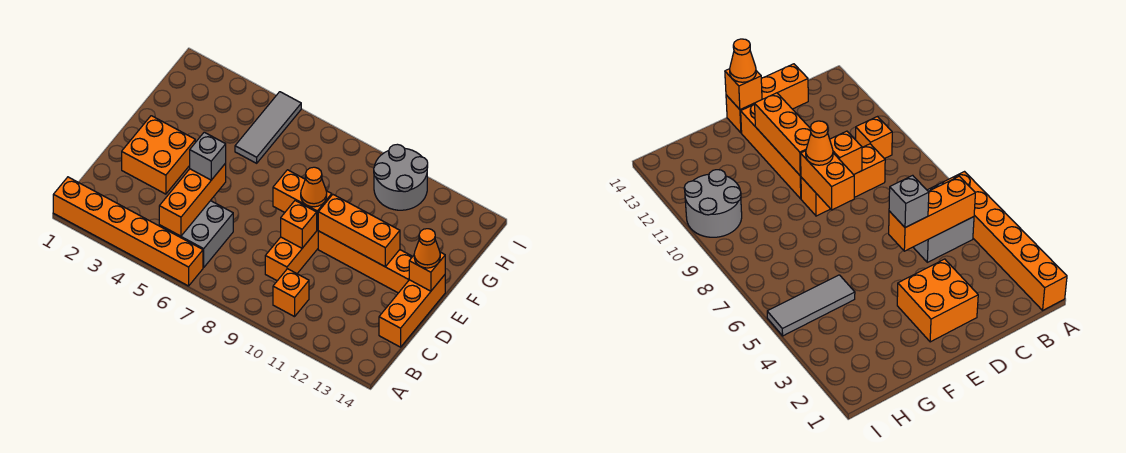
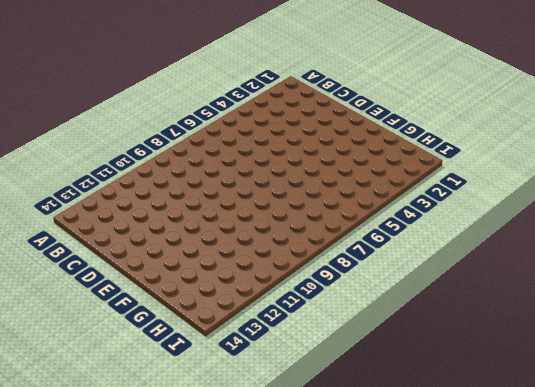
none -> orange 1x6 brick [53,177,203,286]
none -> grey 2x2 brick [159,201,233,267]
none -> orange 1x1 brick [273,269,309,317]

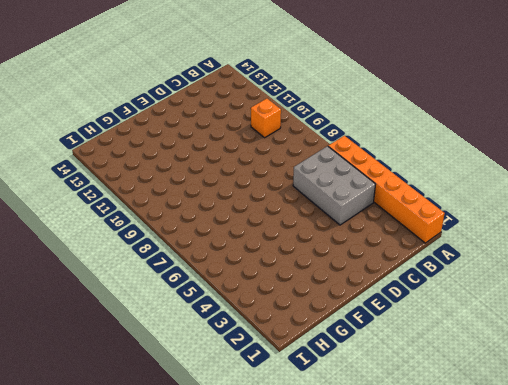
grey 2x3 brick [293,146,376,225] -> grey 2x2 brick [159,201,233,267]
none -> orange 1x3 brick [265,230,318,281]
none -> orange 1x3 brick [379,275,445,347]
none -> orange 2x2 brick [122,116,195,194]

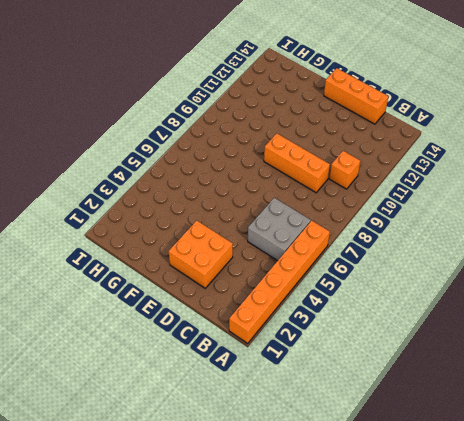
none -> orange 1x4 brick [318,231,413,293]
none -> grey 1x3 tile [235,92,301,163]
none -> grey 2x2 round brick [374,144,428,210]

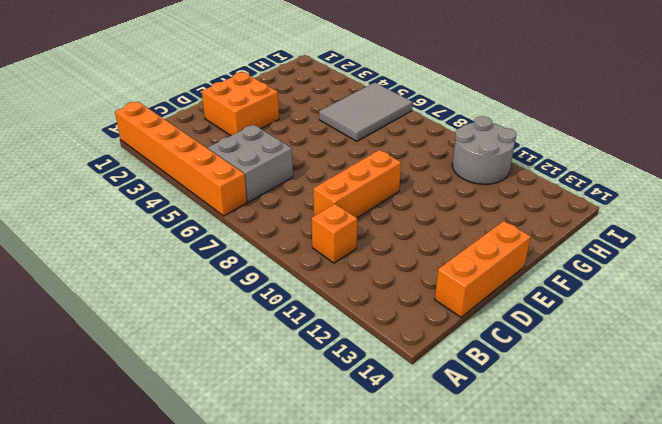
grey 2x3 tile [319,83,413,141] -> grey 1x3 tile [235,92,301,163]
none -> orange 1x4 brick [318,231,413,293]
none -> orange 1x3 brick [159,163,226,236]
none -> orange 1x1 brick [281,201,317,248]

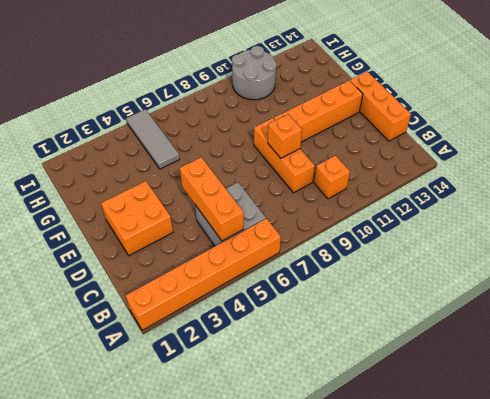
none -> orange 1x2 brick [273,170,332,230]
none -> orange 1x3 brick [318,195,400,267]
none -> orange 1x1 brick [409,252,445,291]

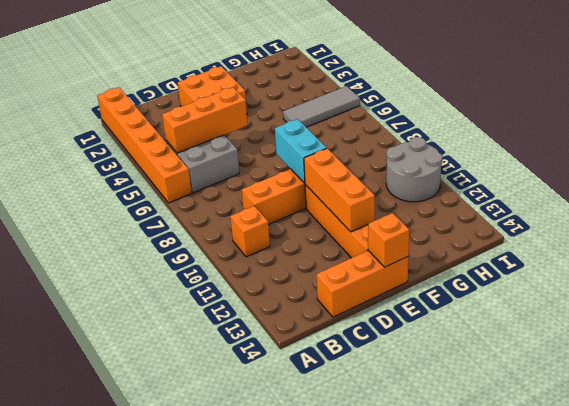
cyan 1x2 brick [275,119,327,183] -> orange 1x2 brick [273,170,332,230]
none -> orange 1x1 brick [281,201,317,248]
none -> grey 1x1 brick [190,132,226,180]
none -> orange 1x1 cone [301,167,327,207]

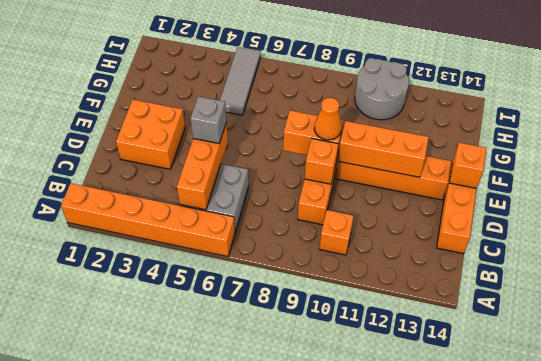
none -> orange 1x1 cone [414,229,440,268]

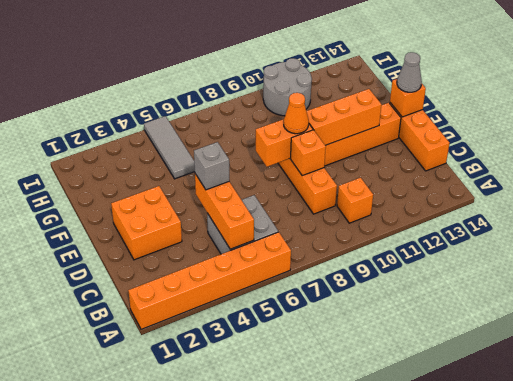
grey 1x1 cone [397,52,422,92] -> orange 1x1 cone [414,229,440,268]

